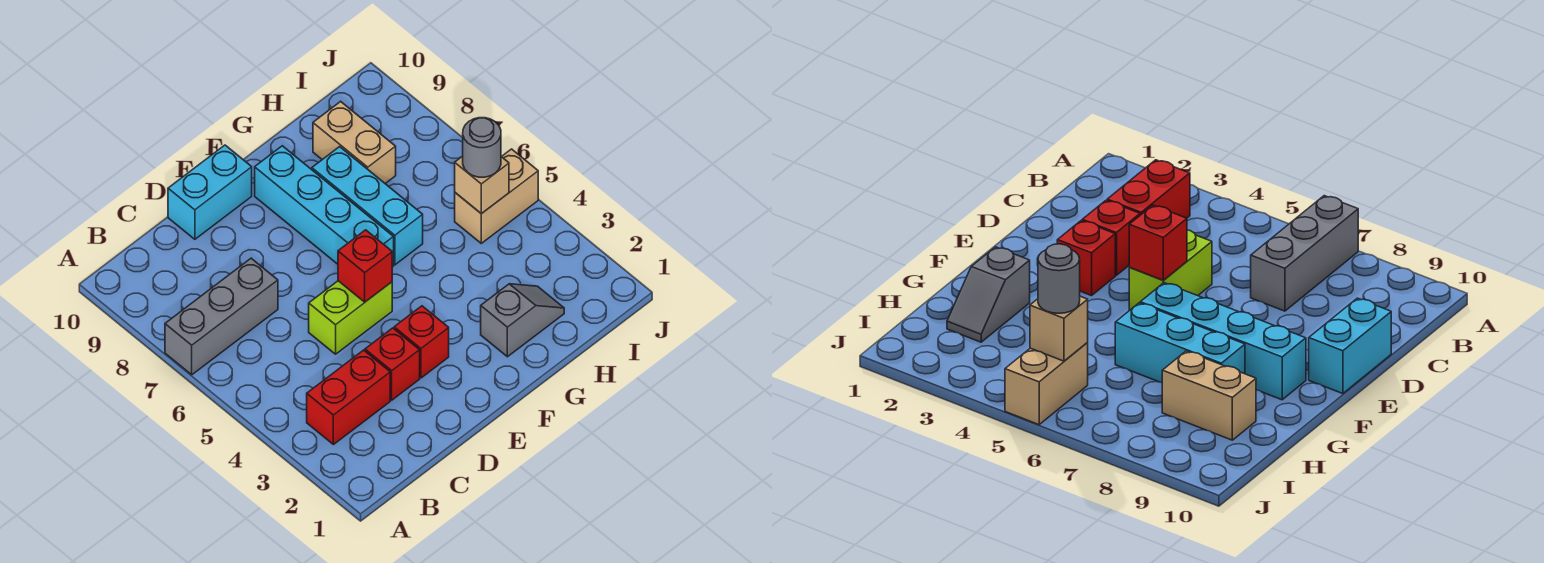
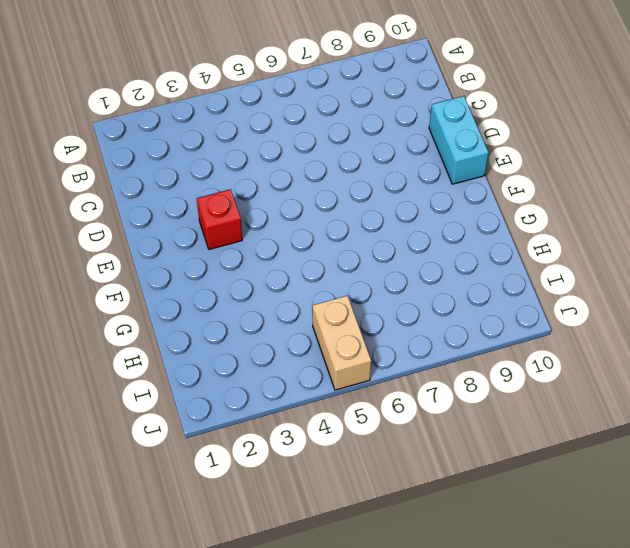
none -> grey 1x3 brick [165,258,278,375]
none -> red 1x2 brick [307,350,390,445]
none -> red 1x1 brick [365,328,420,400]

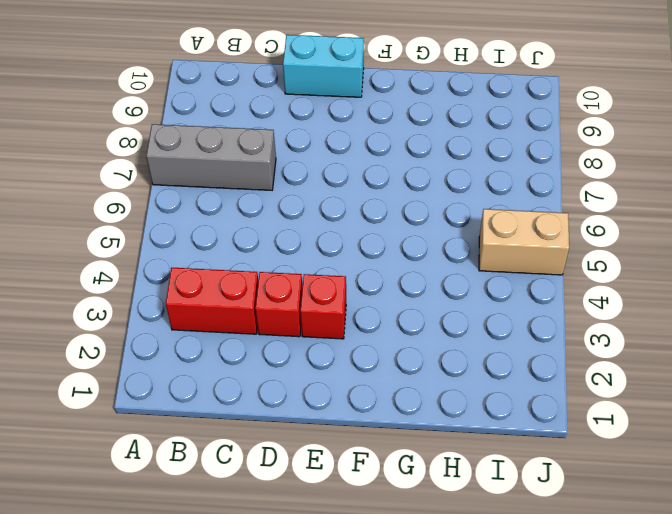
none -> lime 1x2 brick [309,281,392,354]
none -> cyan 1x4 brick [255,146,394,267]
none -> grey 1x2 slope [481,284,564,357]

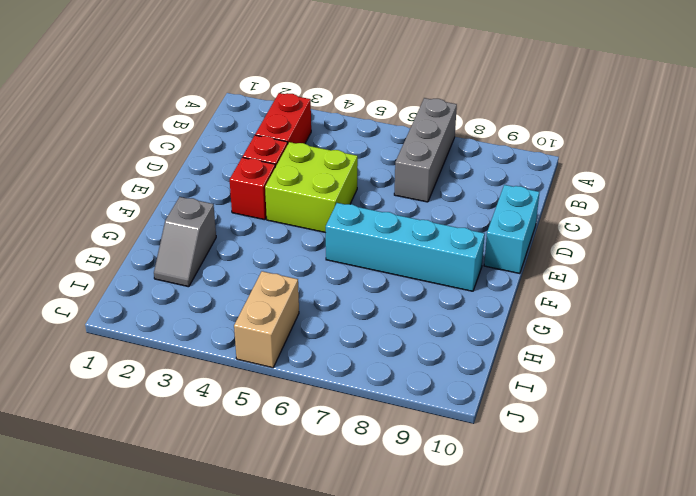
lime 2x2 brick [265,142,358,233] -> lime 1x2 brick [309,281,392,354]
none -> cyan 1x3 brick [312,147,423,265]
none -> tan 1x2 brick [313,101,396,184]
none -> red 1x1 brick [338,230,392,302]

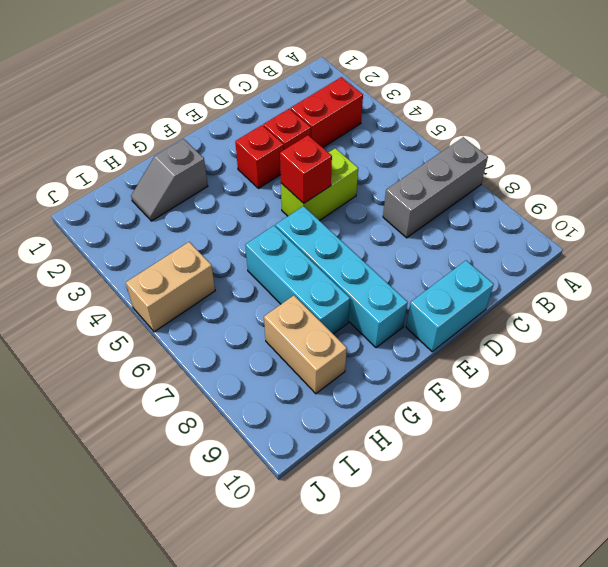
none -> tan 1x1 brick [455,156,509,214]
none -> grey 1x1 round brick [463,118,501,177]

